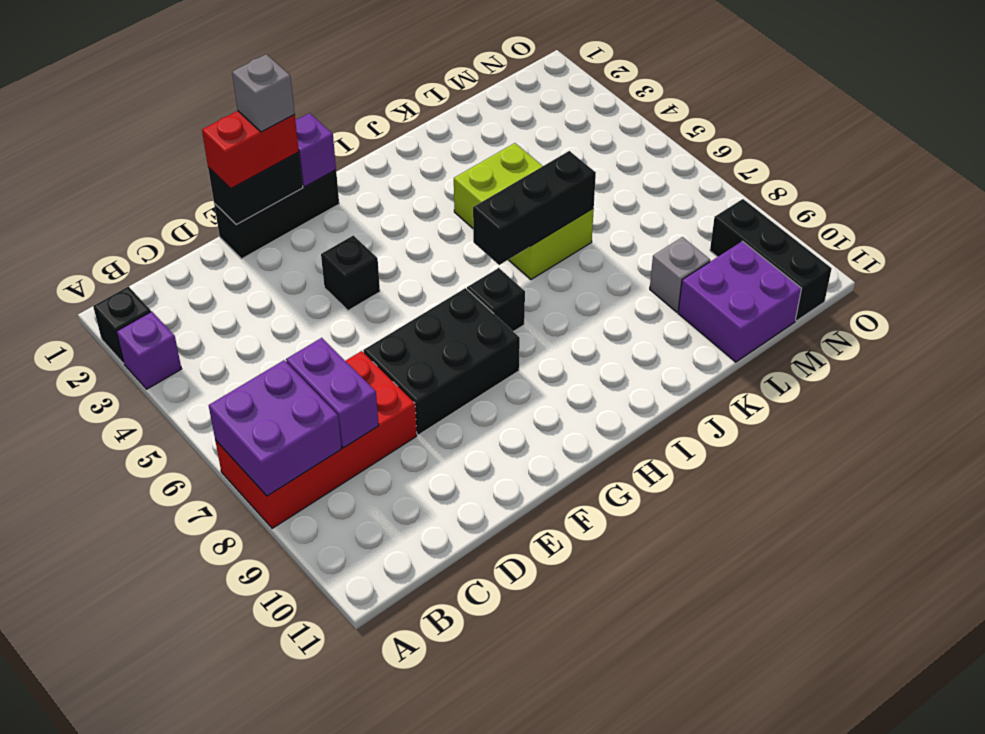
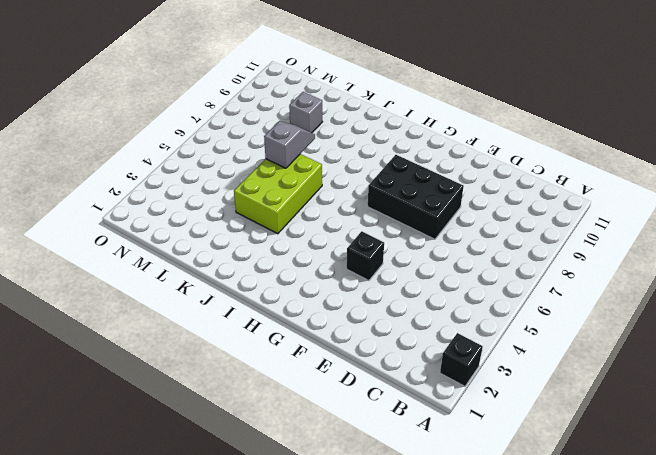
grey 1x2 slope [264,121,315,168] -> black 1x3 brick [473,151,596,265]
none -> purple 1x1 brick [116,312,181,389]
none -> red 2x4 brick [215,351,417,528]
none -> black 1x3 brick [214,170,339,259]

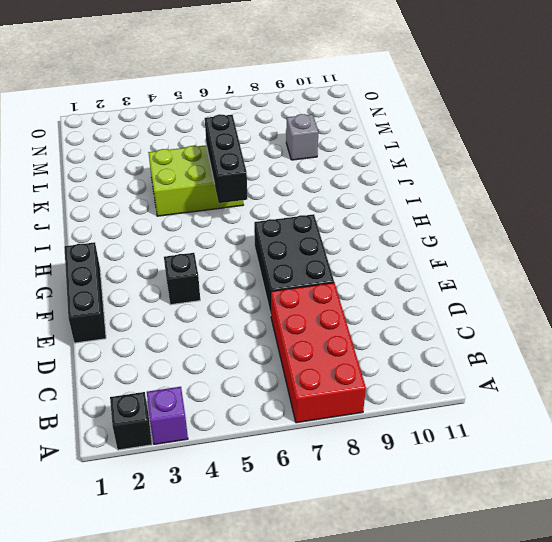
none -> black 1x1 brick [467,268,525,332]
none -> purple 2x2 brick [678,241,801,362]
none -> black 1x3 brick [710,199,832,321]

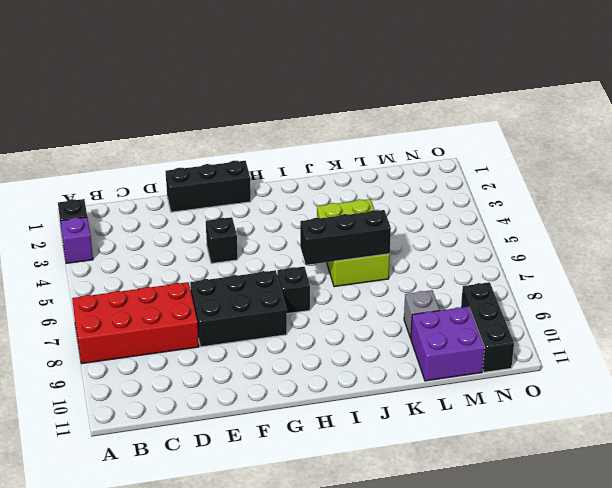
none -> purple 2x2 brick [209,360,342,496]
none -> purple 1x2 brick [286,338,379,448]
none -> black 1x2 brick [208,152,303,225]

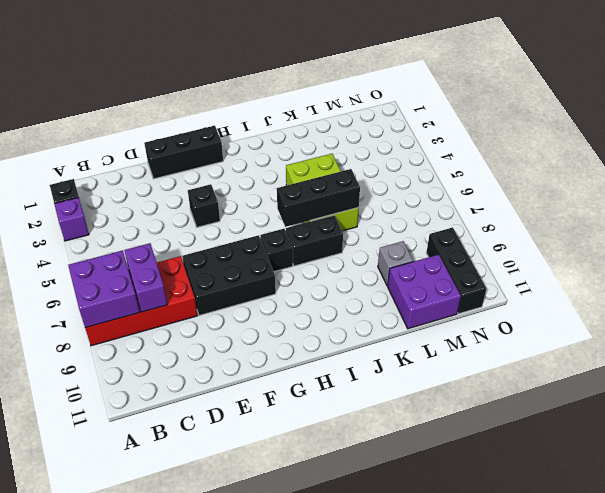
black 1x2 brick [286,215,343,266] -> black 1x2 brick moved to [208,152,303,225]
none -> purple 1x1 brick [295,113,336,187]
none -> red 1x2 brick [202,111,299,189]
none -> grey 1x1 brick [232,54,295,132]

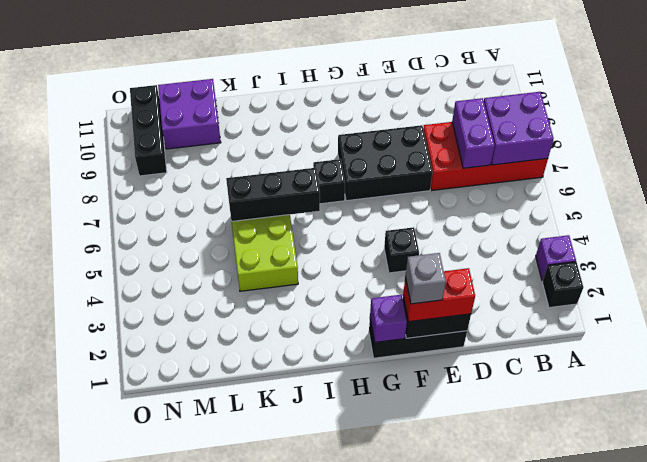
none -> grey 1x1 brick [650,237,710,312]

